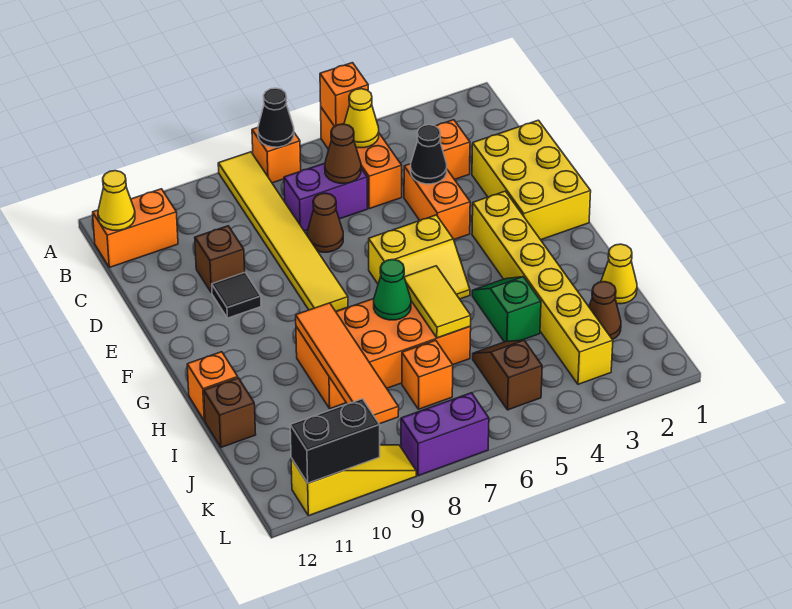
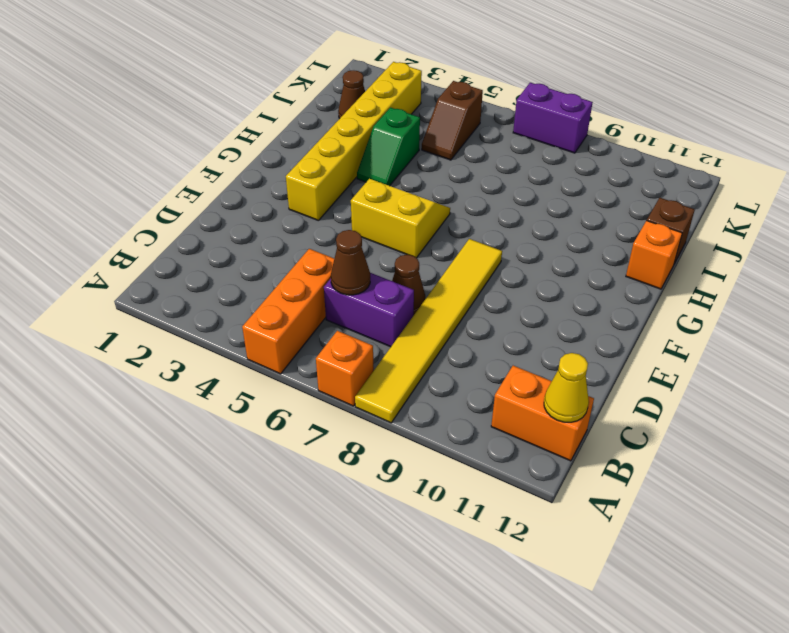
none -> orange 1x1 brick [436,120,470,180]
none -> yellow 2x3 brick [472,120,591,240]
none -> orange 1x2 brick [404,164,470,239]
none -> brown 1x1 brick [195,226,245,293]

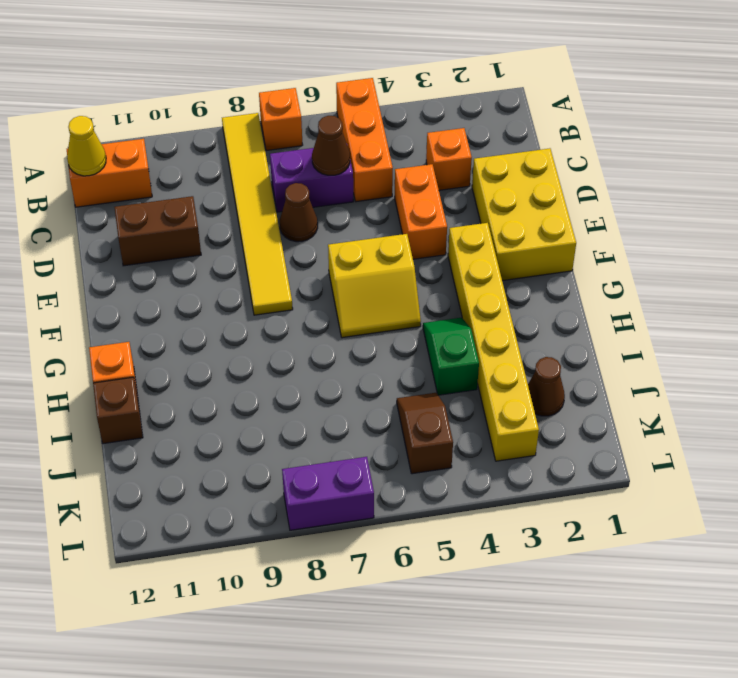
brown 1x2 brick [114,196,201,266] -> brown 1x1 brick [195,226,245,293]
none -> black 1x1 tile [212,273,261,318]
none -> orange 2x4 brick [296,299,471,408]
none -> yellow 1x1 cone [601,244,637,304]
none -> orange 1x1 brick [402,340,453,409]

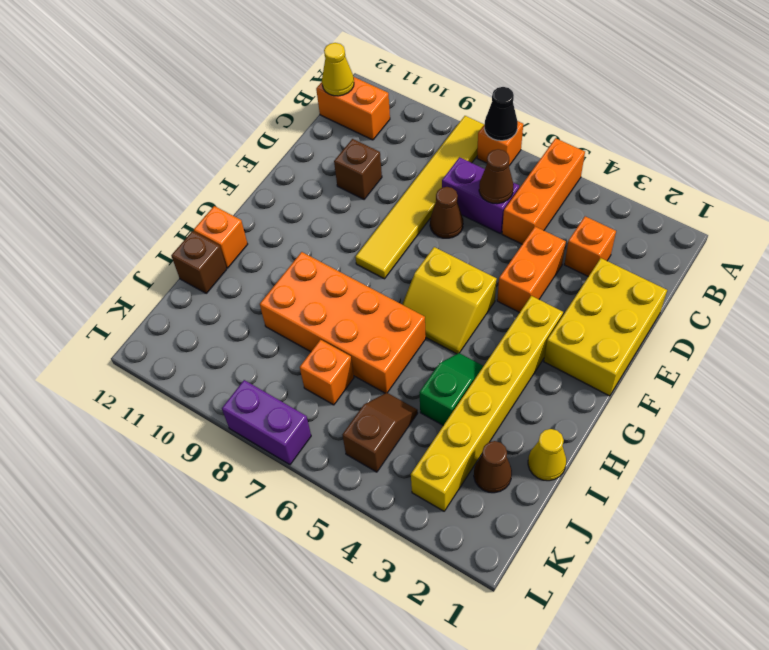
none -> black 1x1 tile [212,273,261,318]
none -> yellow 1x3 slope [291,445,416,516]
none -> orange 1x1 brick [320,63,368,126]
none -> yellow 1x1 cone [344,89,379,148]

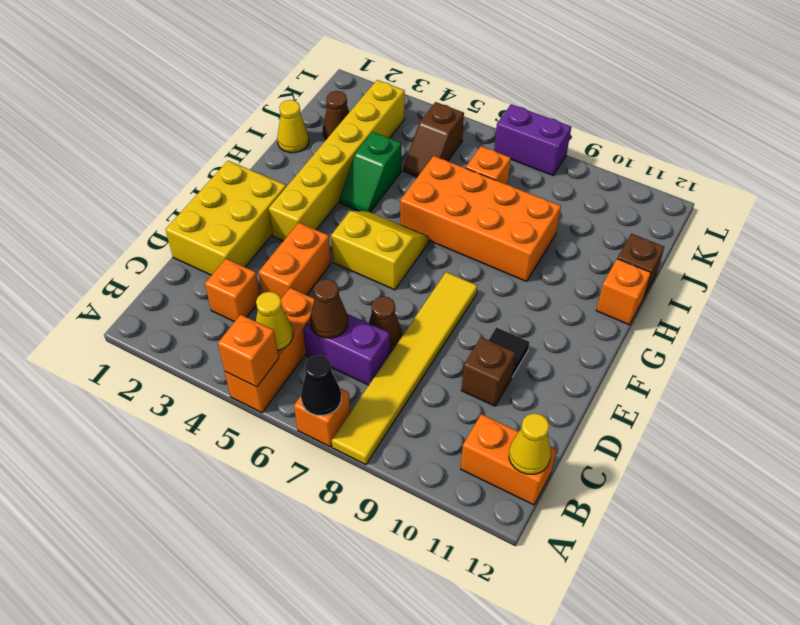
none -> yellow 1x3 slope [291,445,416,516]
none -> black 1x1 cone [411,125,447,184]
none -> yellow 1x2 tile [404,266,471,338]
none -> green 1x1 cone [374,260,411,320]

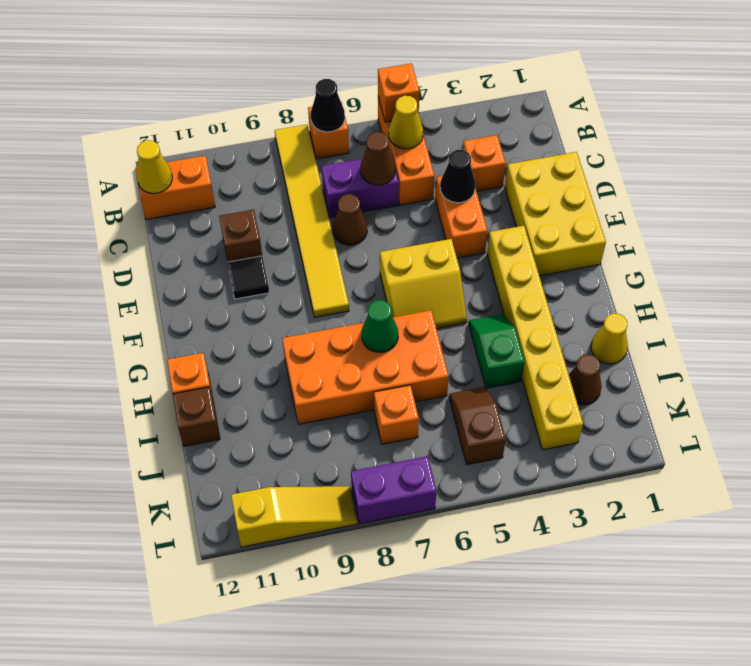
none -> yellow 1x2 tile [404,266,471,338]
none -> orange 1x4 tile [296,303,399,424]
none -> black 1x2 brick [290,399,380,483]

